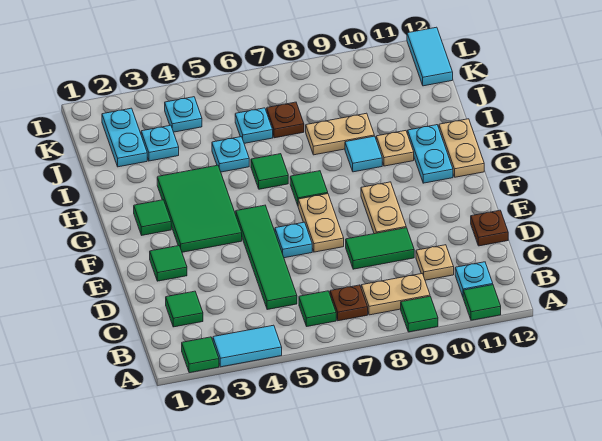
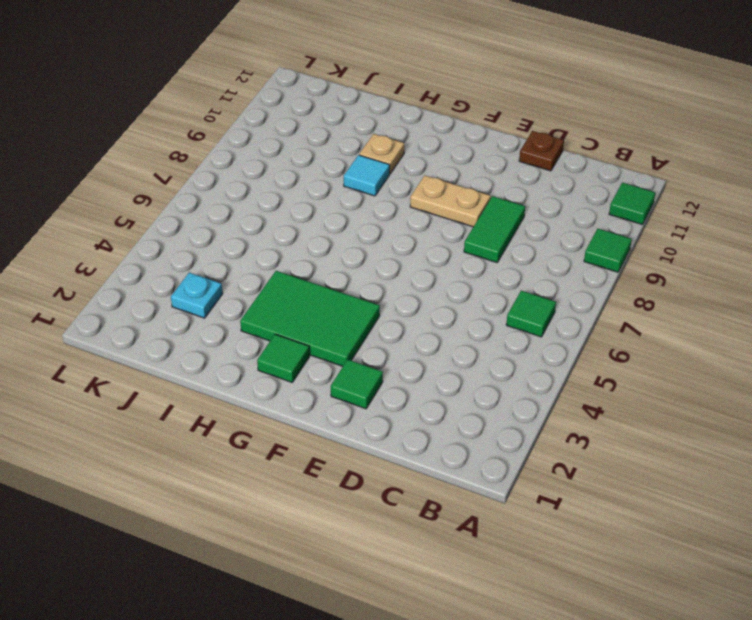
none -> green 1x1 tile [182,337,219,373]
none -> cyan 1x2 tile [213,325,282,367]
none -> brown 1x1 plate [330,285,368,321]
none -> tan 1x2 plate [361,274,430,315]

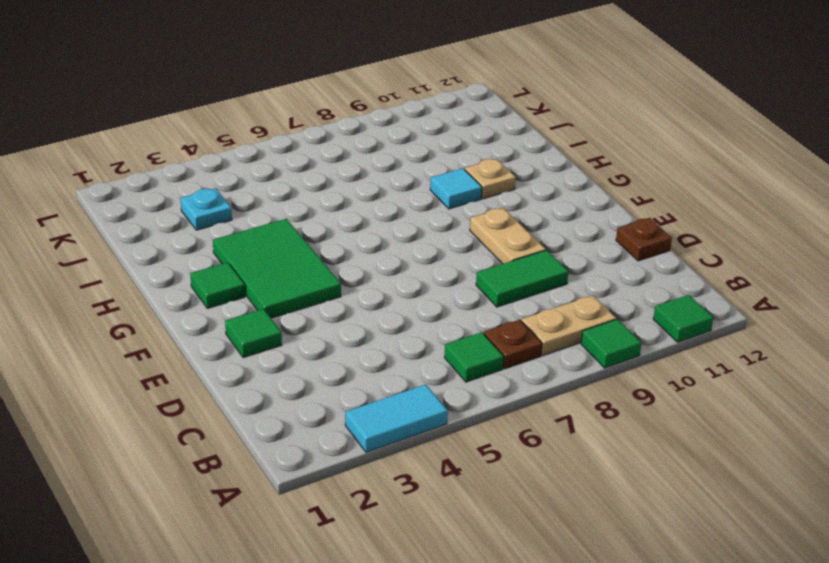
none -> green 1x1 tile [182,337,219,373]
none -> cyan 1x1 plate [455,262,493,296]
none -> green 1x1 tile [166,291,203,327]
none -> green 1x4 tile [236,205,297,310]

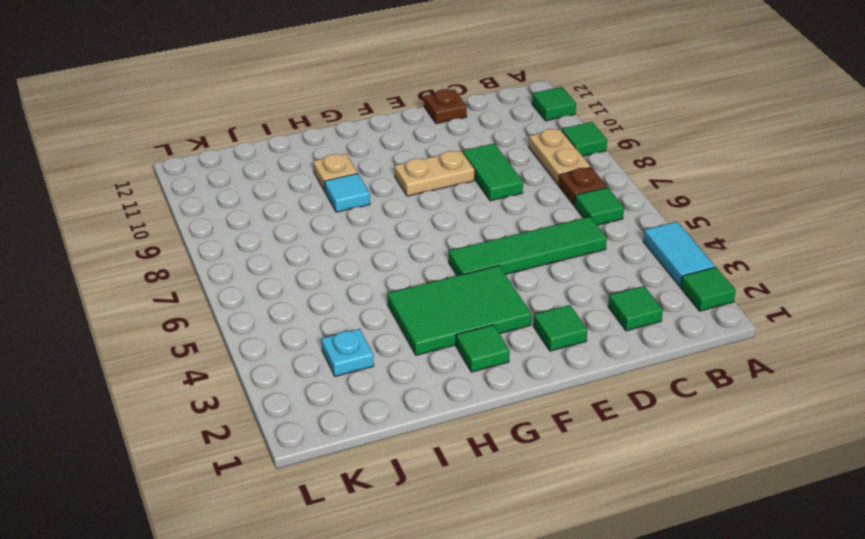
none -> cyan 1x1 plate [455,262,493,296]
none -> tan 1x1 plate [416,245,454,280]
none -> cyan 1x1 plate [275,222,312,258]
none -> tan 1x2 plate [298,194,344,252]

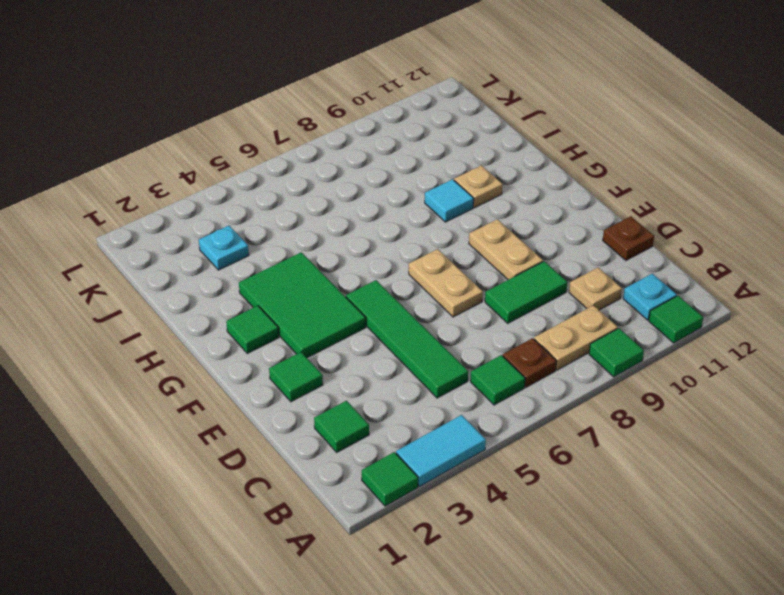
none -> cyan 1x1 plate [275,222,312,258]
none -> green 1x1 tile [290,171,328,205]
none -> cyan 1x2 plate [408,125,453,183]
none -> tan 1x2 plate [439,119,484,177]

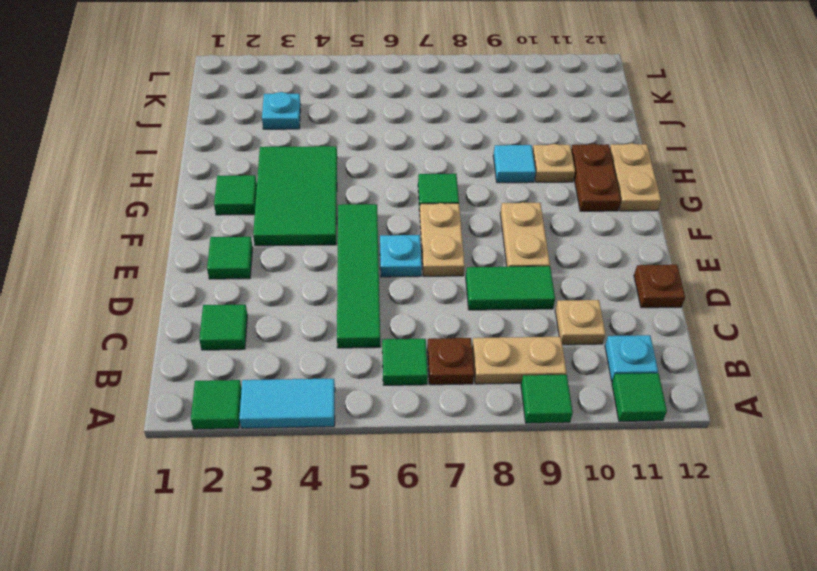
brown 1x2 plate [571,144,621,211] -> cyan 1x2 plate [408,125,453,183]
none -> green 1x1 tile [251,154,288,189]
none -> cyan 1x1 plate [212,137,249,172]
none -> tan 1x2 plate [306,113,374,155]
none -> cyan 1x2 plate [102,108,147,167]

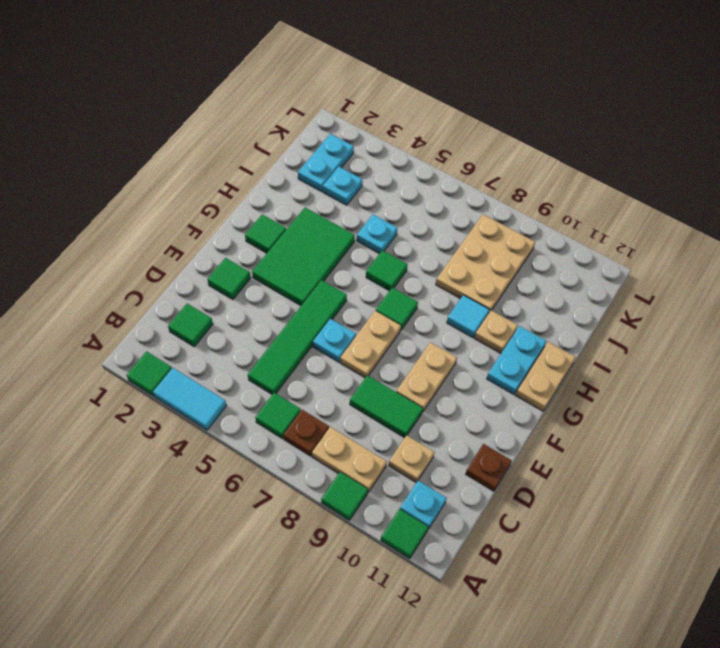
tan 2x3 plate [436,214,535,312] -> tan 1x2 plate [306,113,374,155]
none -> cyan 1x1 plate [235,108,273,143]
none -> brown 1x1 plate [267,102,304,138]
none -> cyan 1x1 plate [165,97,202,132]
none -> cyan 1x2 tile [407,27,453,86]

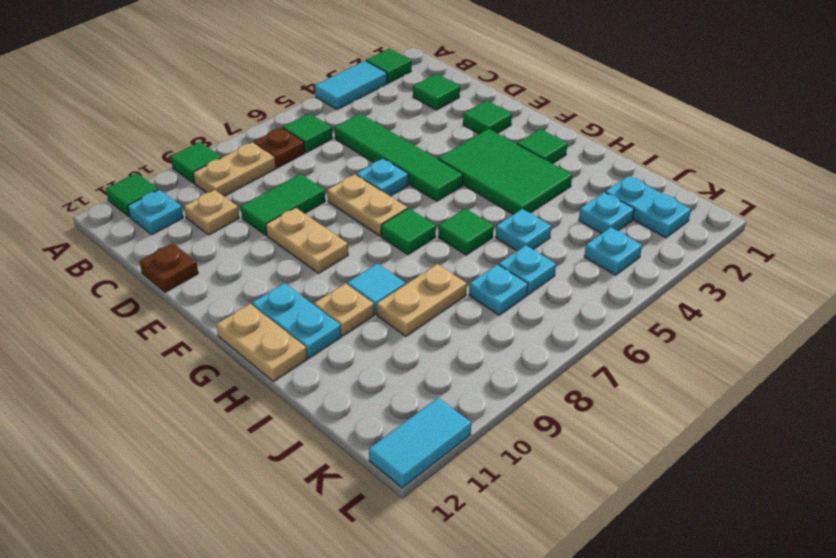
cyan 1x1 plate [469,264,528,315] -> brown 1x1 plate [267,102,304,138]
cyan 1x2 tile [369,398,471,488] -> cyan 1x2 tile turned to [407,27,453,86]

